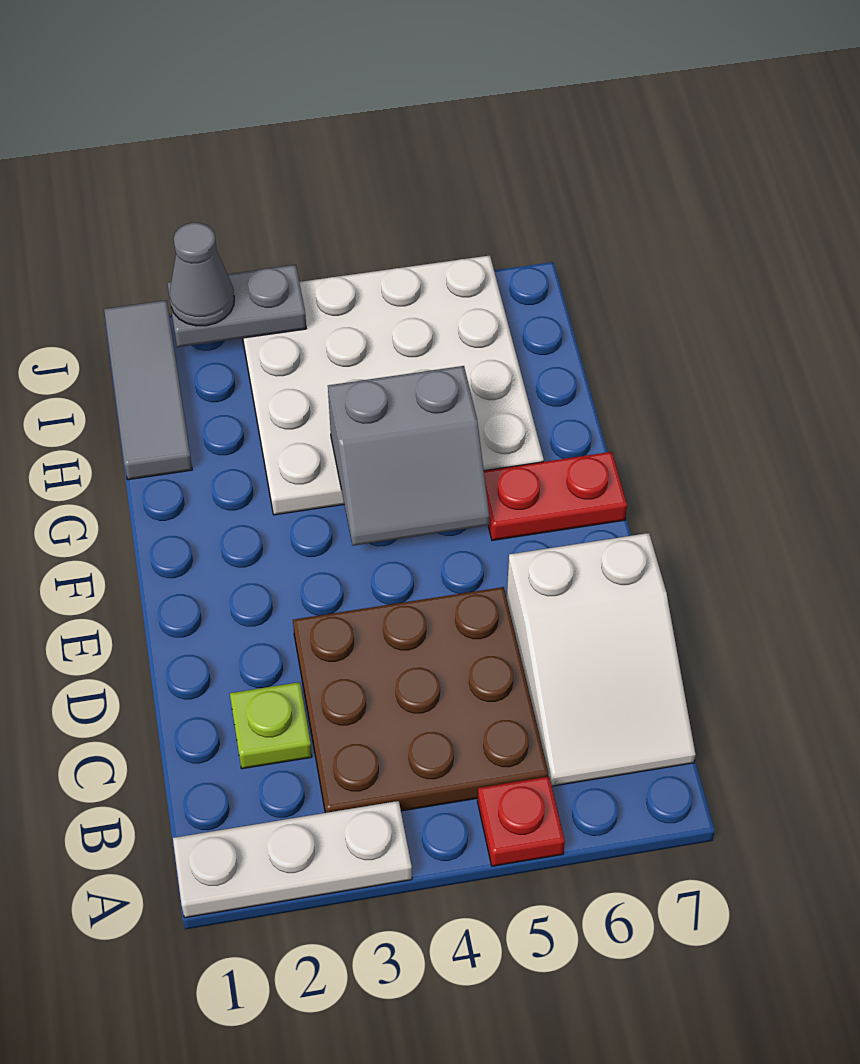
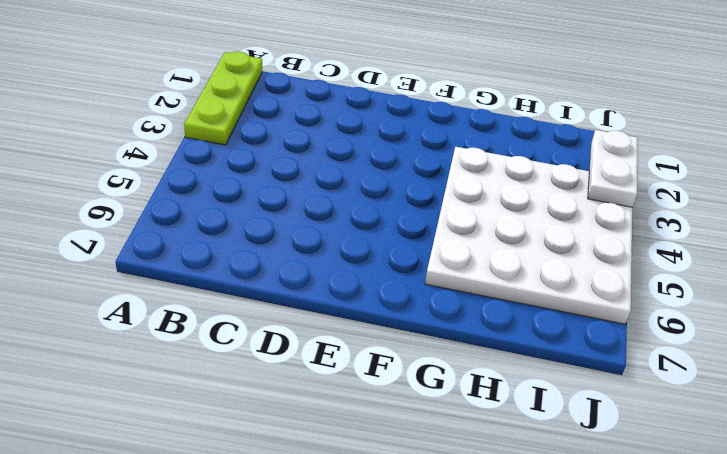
lime 1x3 plate [184,52,262,145] -> white 1x3 plate [173,801,412,918]
white 1x2 plate [588,130,638,207] -> grey 1x2 plate [167,265,306,347]
none -> red 1x1 plate [477,776,565,866]
none -> brown 3x3 plate [293,587,549,813]

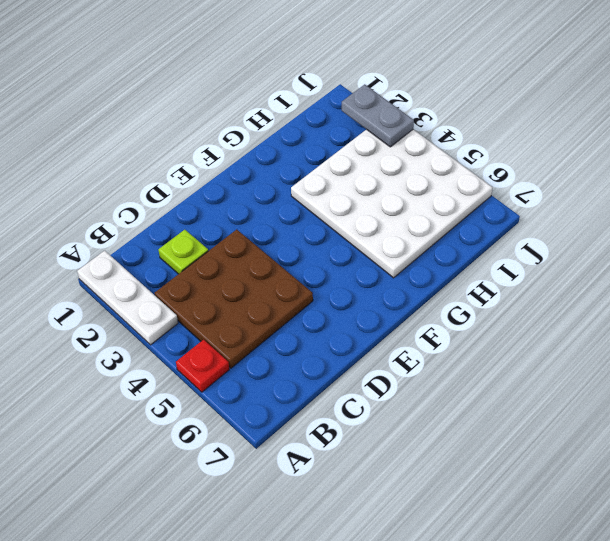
none -> white 2x3 slope [507,533,696,786]
none -> red 1x2 plate [484,452,627,540]

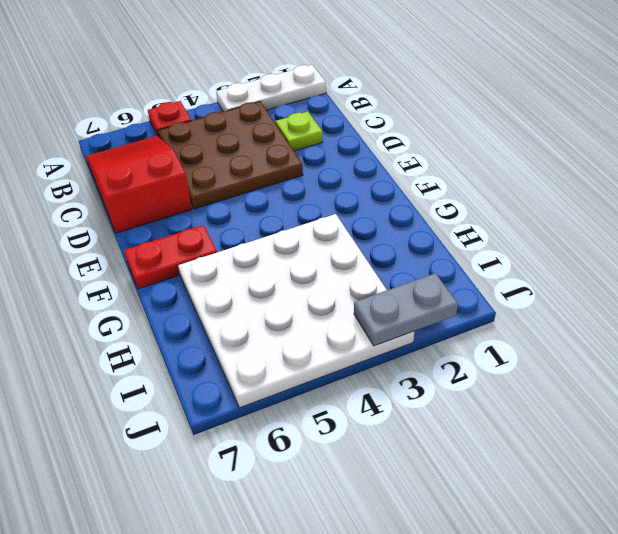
red 2x3 slope [86,136,192,233] -> white 2x3 slope [507,533,696,786]
none -> grey 1x3 tile [104,300,192,480]
none -> grey 2x2 slope [328,366,489,546]

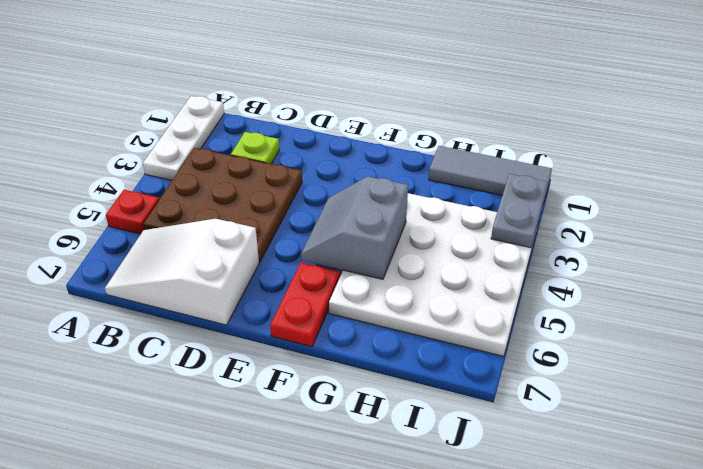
none -> grey 1x1 cone [169,223,234,326]

